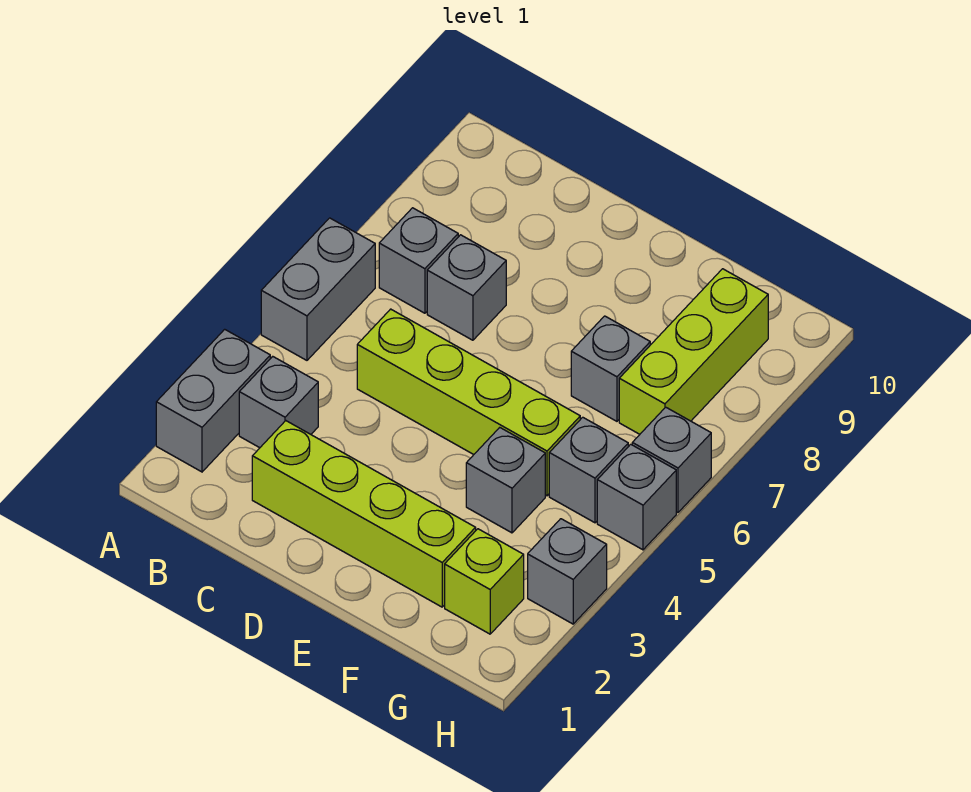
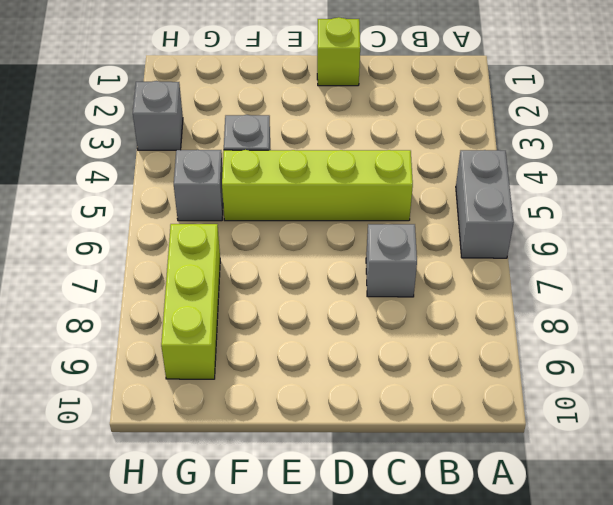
lime 1x1 brick [317,17,360,86] -> lime 1x1 brick moved to [445,529,524,634]
none -> grey 1x2 brick [156,329,270,472]
none -> grey 1x1 brick [239,356,318,448]
none -> grey 1x1 brick [379,208,458,313]

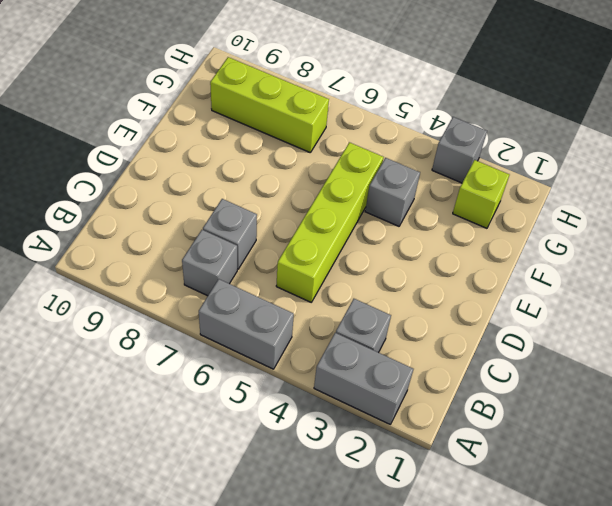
none -> lime 1x4 brick [252,421,476,607]
none -> grey 1x1 brick [571,316,650,421]
none -> grey 1x1 brick [549,417,628,523]

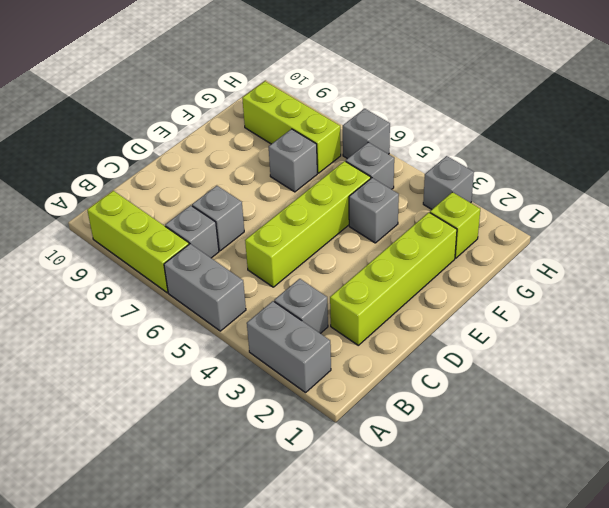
lime 1x3 brick [87,191,189,293] -> none
none -> grey 1x1 brick [597,444,676,550]

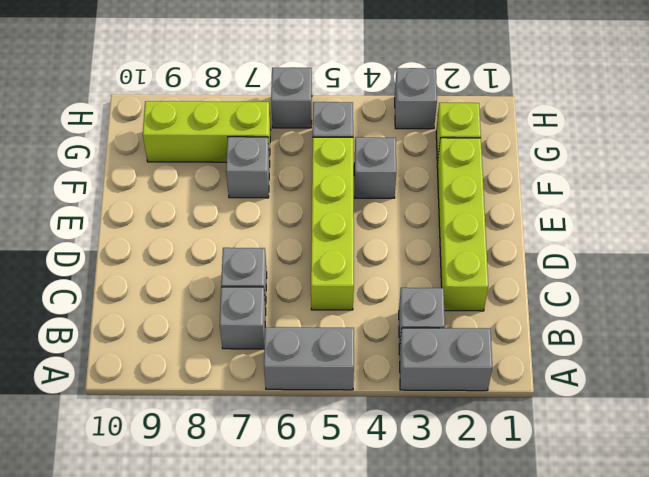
none -> grey 1x1 brick [597,444,676,550]

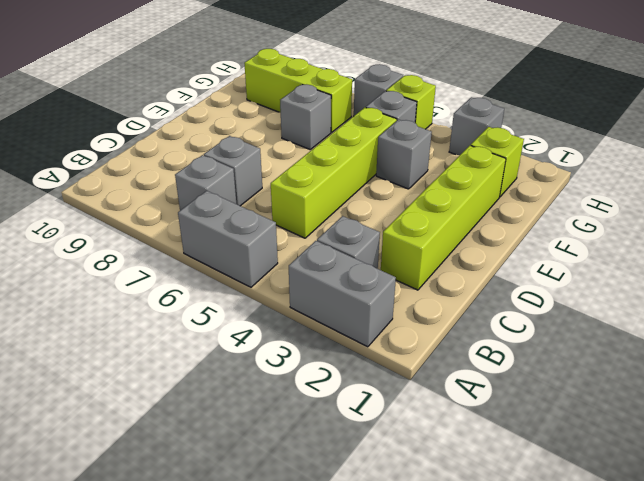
lime 1x1 brick [386,75,436,129] -> grey 1x1 brick [597,444,676,550]

